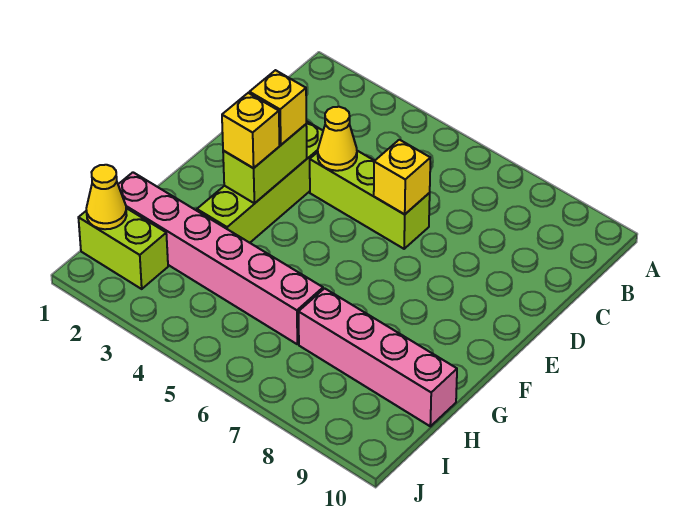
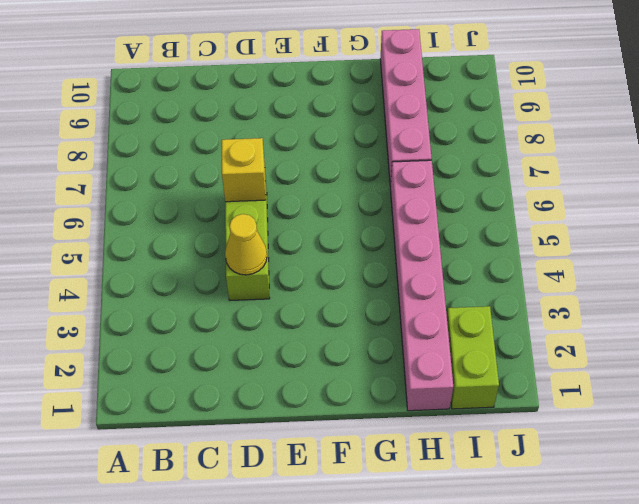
none -> lime 1x4 brick [197,121,323,243]
none -> lime 1x2 brick [223,124,307,203]

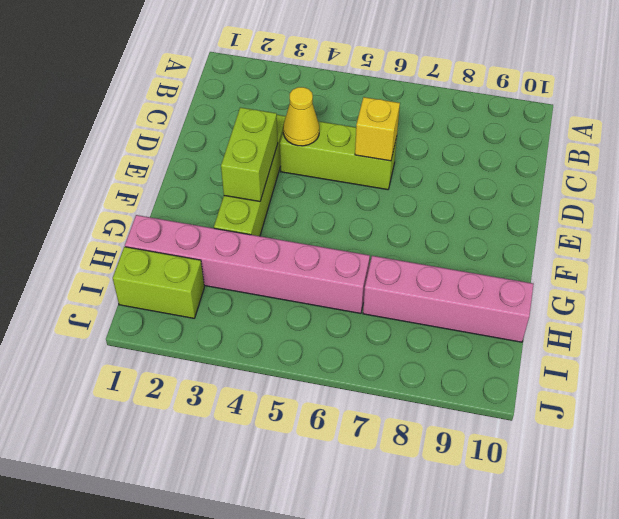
none -> yellow 1x1 cone [86,165,127,229]
none -> yellow 1x1 brick [249,70,306,145]

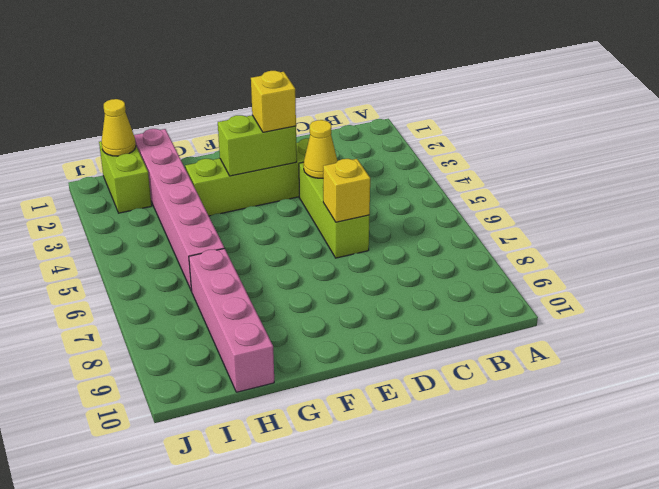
none -> yellow 1x1 brick [222,93,280,168]

